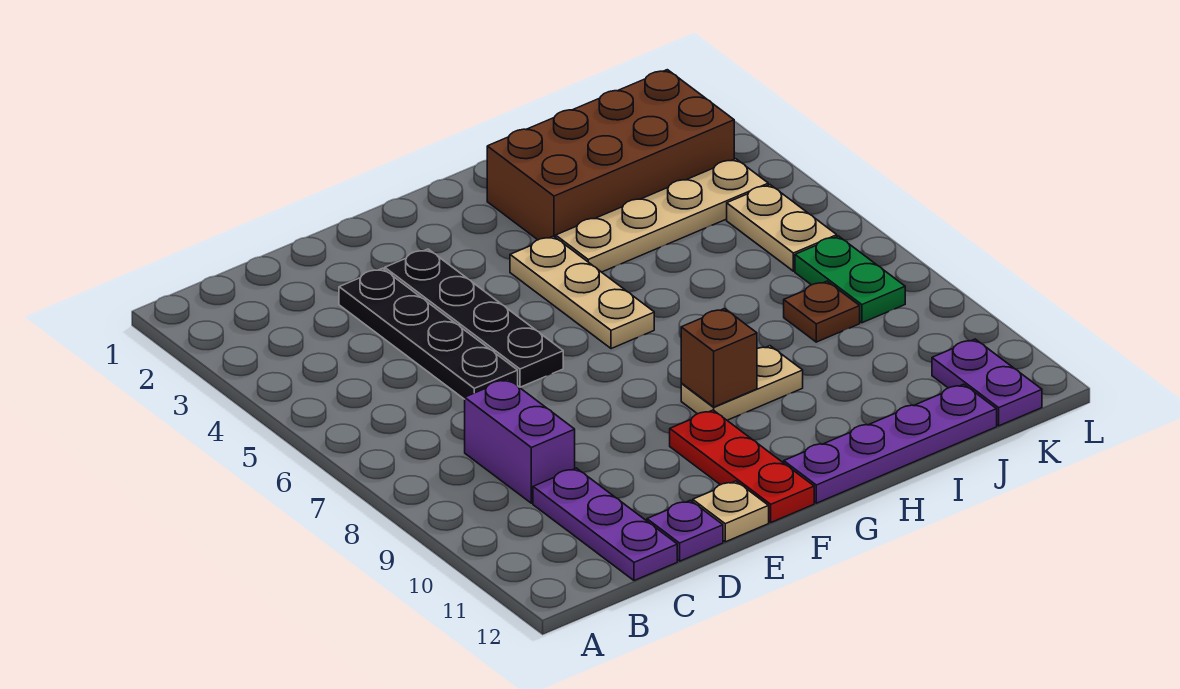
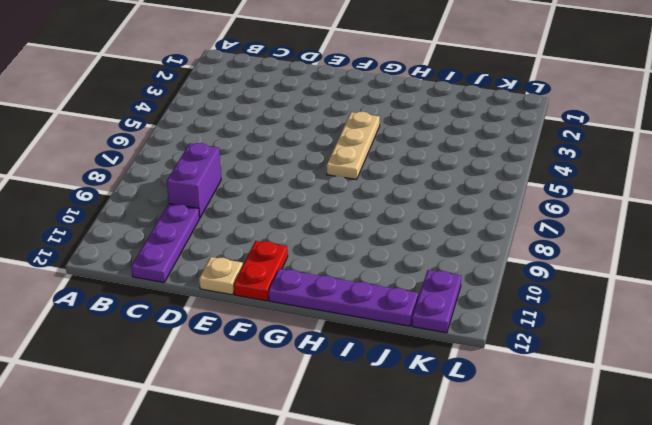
red 1x2 plate [234,241,288,301] -> red 1x3 plate [670,410,814,522]
none -> black 1x4 plate [339,268,518,399]
none -> purple 1x1 plate [647,500,723,561]
none -> black 1x4 plate [385,249,563,387]

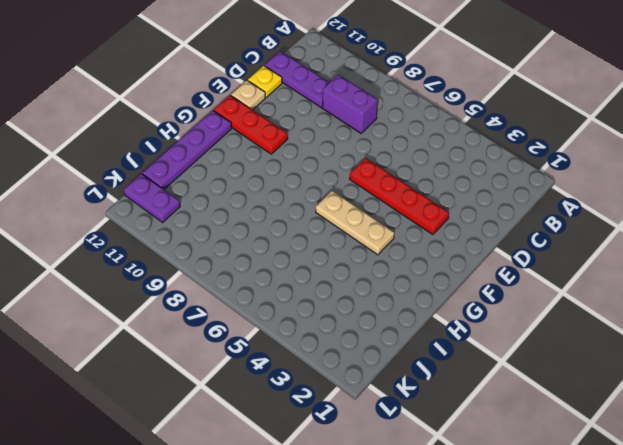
yellow 1x1 plate [248,66,282,97] -> purple 1x1 plate [647,500,723,561]
red 1x4 plate [350,158,449,235] -> black 1x4 plate [385,249,563,387]
none -> black 1x4 plate [339,268,518,399]
none -> tan 1x2 plate [681,346,803,420]
none -> brown 2x4 brick [487,70,734,240]

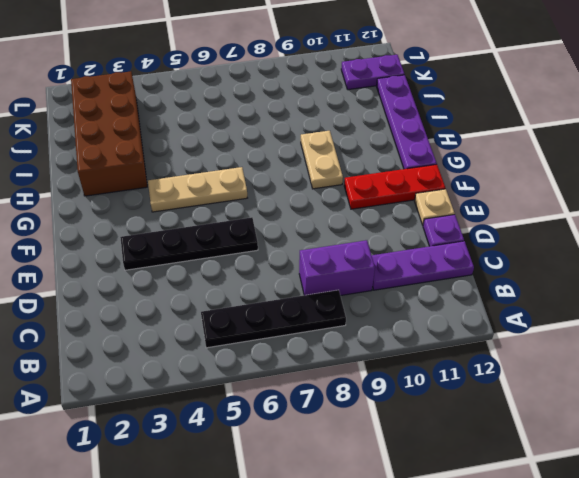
black 1x4 plate [201,290,346,348] -> black 1x4 plate moved to [339,268,518,399]
none -> tan 1x4 plate [556,159,768,272]
none -> brown 1x1 plate [784,281,860,342]
none -> tan 1x2 plate [727,185,837,271]

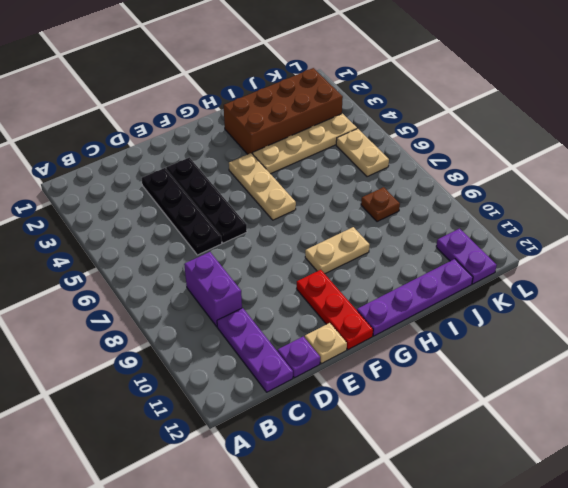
none -> green 1x2 plate [795,236,905,323]
none -> brown 1x1 brick [681,309,757,407]

